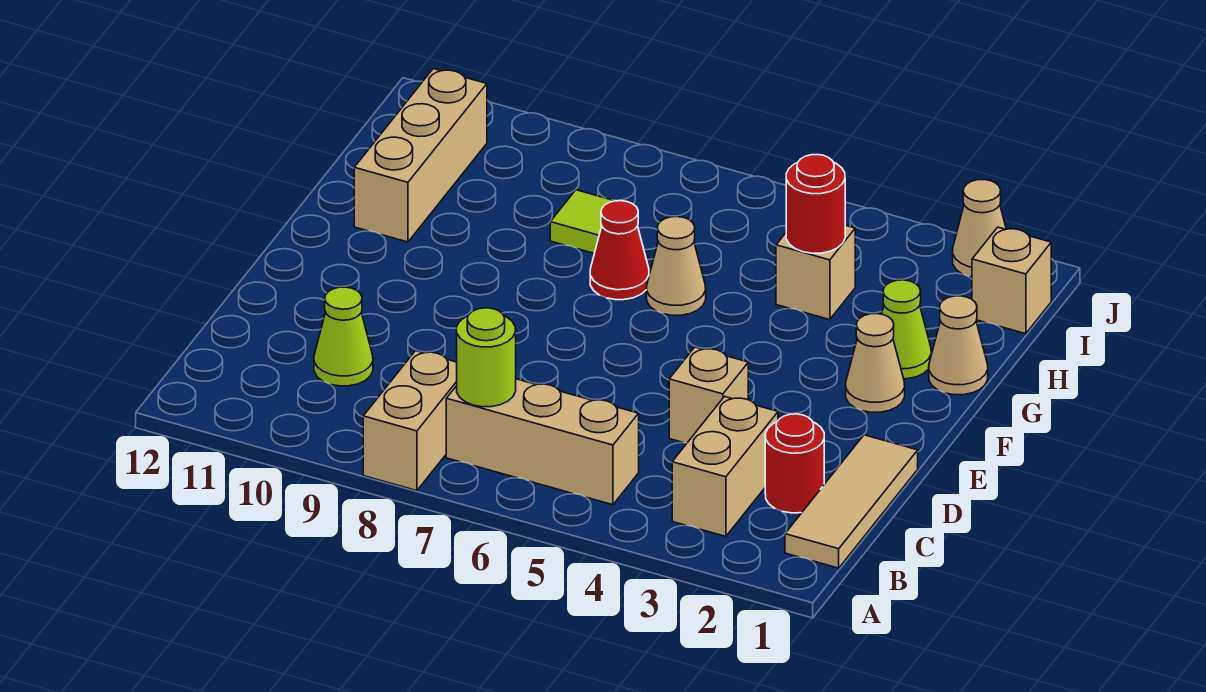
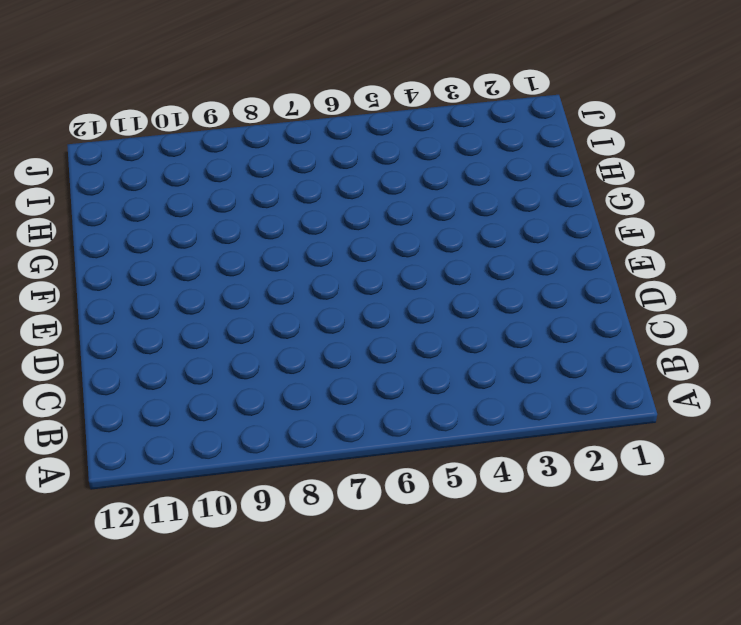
none -> tan 1x2 brick [363,351,457,491]
none -> tan 1x3 tile [785,435,918,568]
none -> tan 1x2 brick [672,397,778,536]

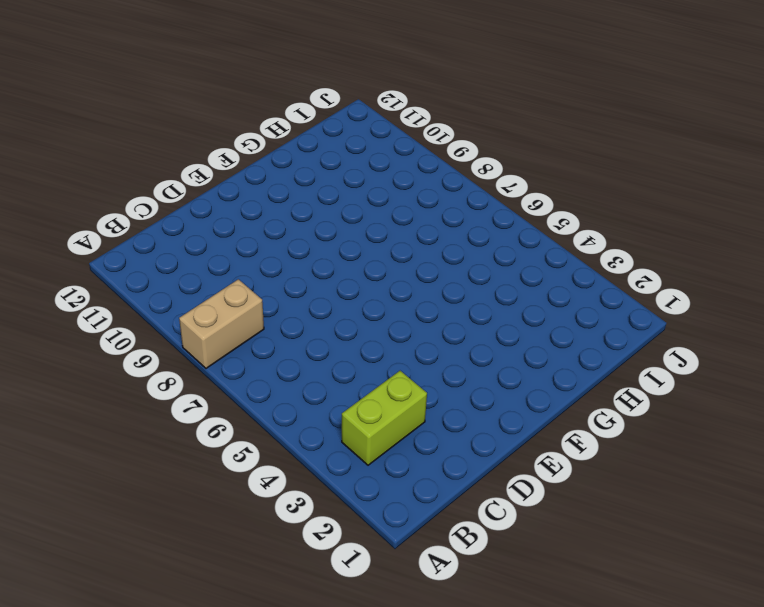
lime 1x2 brick [342,371,427,465] -> tan 1x2 brick [672,397,778,536]
none -> tan 1x3 tile [785,435,918,568]
none -> tan 1x3 brick [446,379,639,505]
none -> red 1x1 round brick [765,414,824,513]

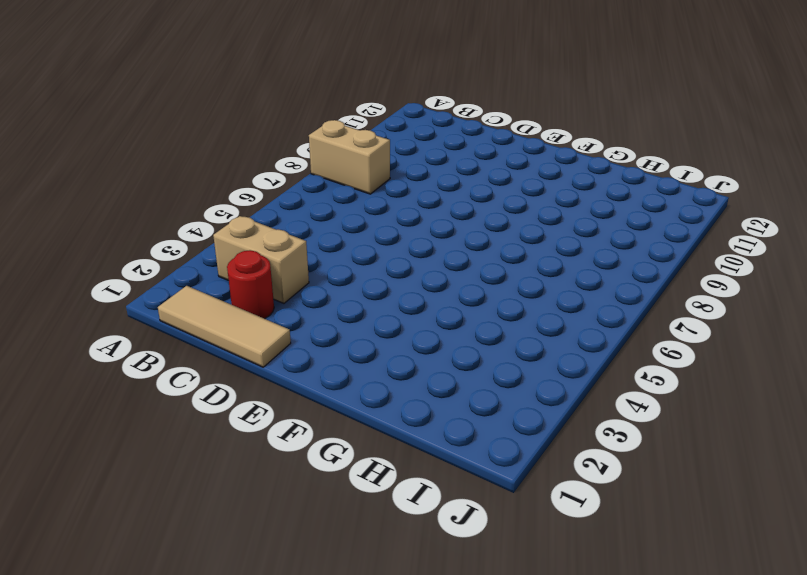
none -> tan 1x3 brick [446,379,639,505]
none -> lime 1x1 cone [314,287,373,386]
none -> tan 1x1 brick [669,347,748,443]

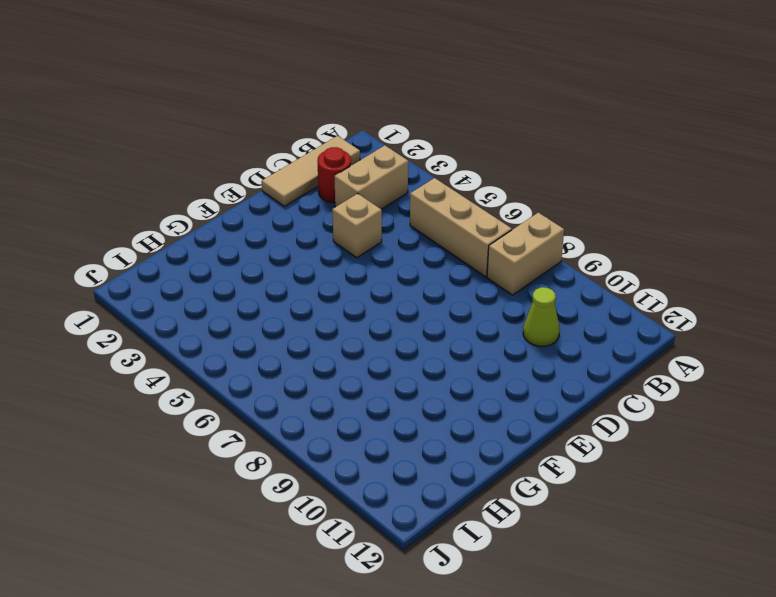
none -> tan 1x1 cone [846,314,905,412]
none -> tan 1x1 cone [929,296,988,395]
none -> lime 1x1 cone [882,280,931,379]

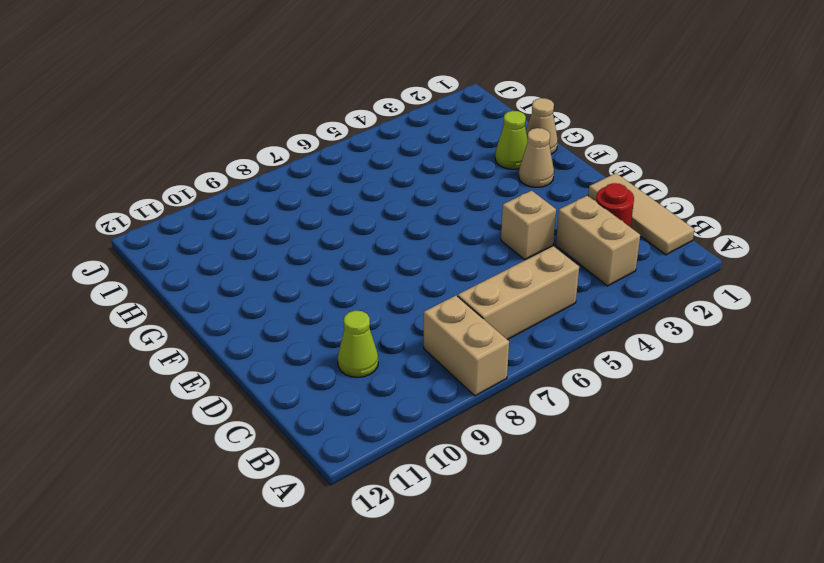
none -> tan 1x1 cone [647,217,706,315]
none -> red 1x1 cone [590,201,649,300]
none -> tan 1x3 brick [354,69,487,242]

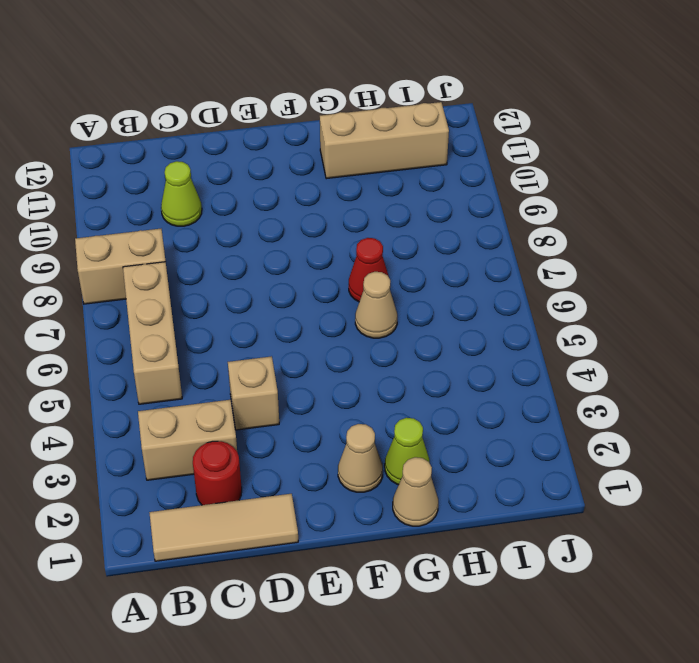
none -> tan 1x1 brick [776,225,855,320]
none -> lime 1x1 tile [550,190,614,253]
none -> tan 1x1 brick [972,227,1051,334]

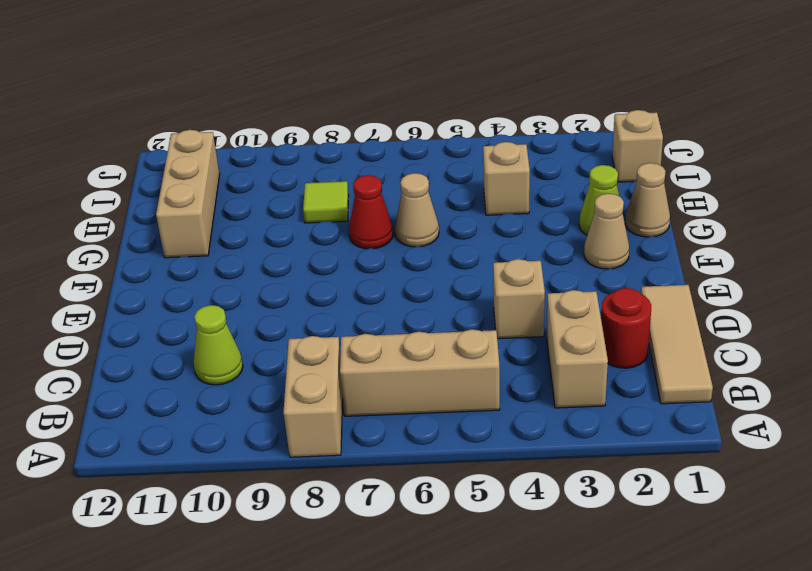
none -> tan 1x1 cone [953,180,1006,277]
none -> lime 1x1 round brick [457,308,516,407]
none -> red 1x1 round brick [786,155,845,253]

